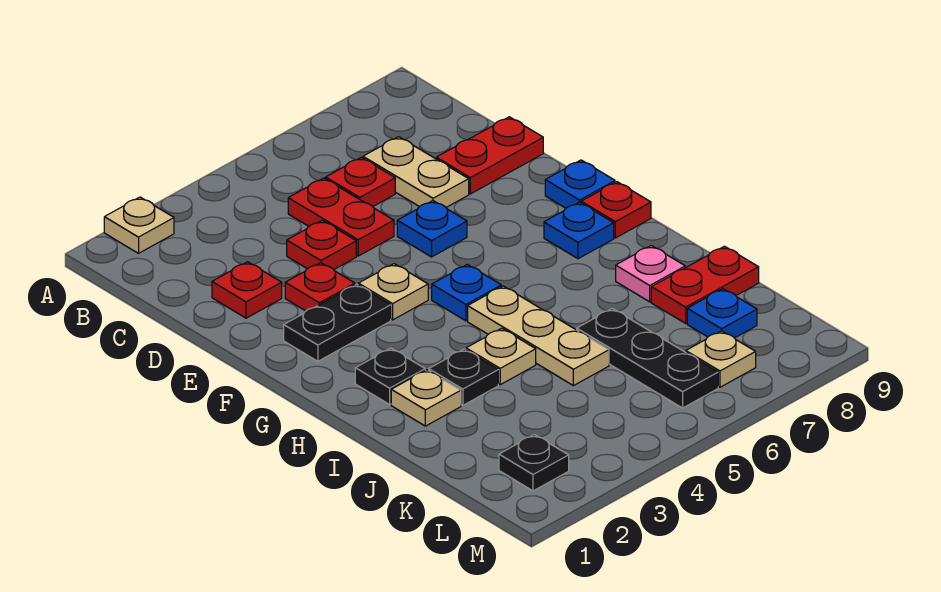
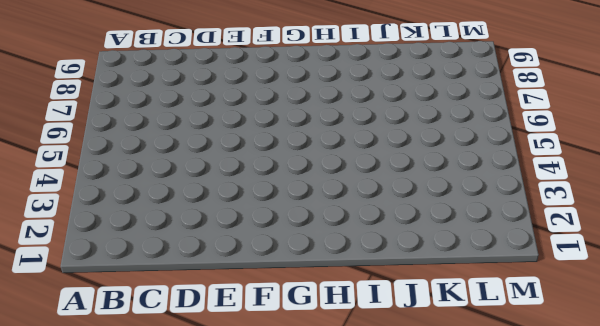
none -> tan 1x1 plate [104,197,174,253]
none -> red 1x2 plate [288,178,394,256]
none -> red 1x1 plate [326,157,395,207]

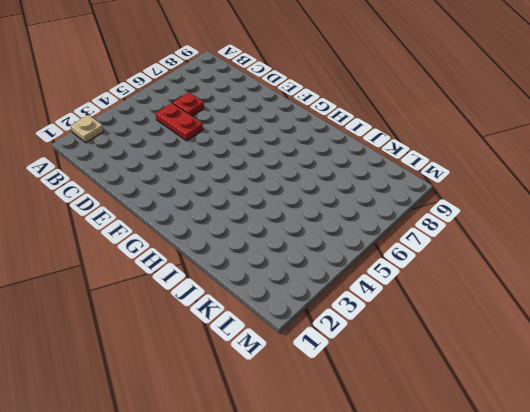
none -> tan 1x2 plate [363,137,469,207]
none -> red 1x1 plate [212,262,282,318]
none -> red 1x1 plate [287,220,356,269]

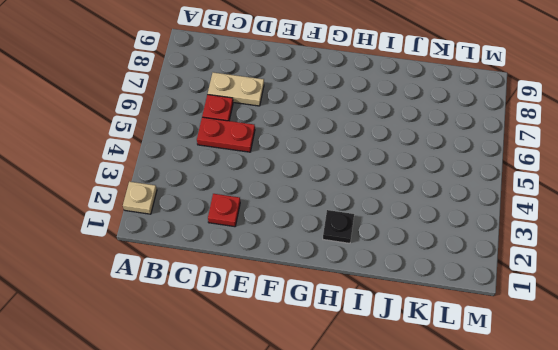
none -> red 1x1 plate [287,220,356,269]
none -> red 1x2 plate [436,117,543,194]
none -> red 1x1 plate [285,263,355,311]

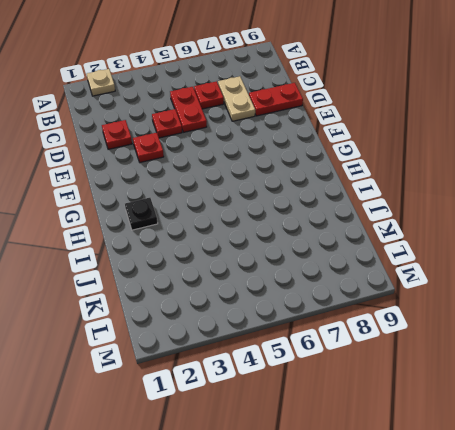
none -> blue 1x1 plate [397,201,467,257]
none -> black 1x2 plate [284,284,391,361]
none -> tan 1x1 plate [358,264,428,320]

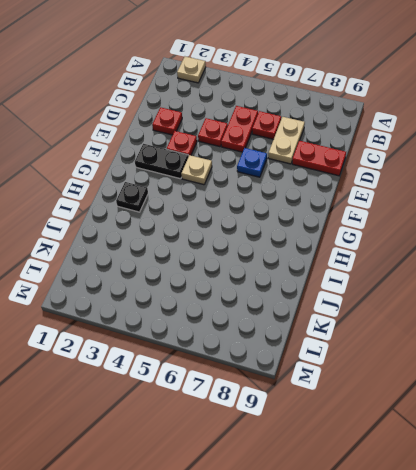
none -> blue 1x1 plate [545,160,615,208]
none -> blue 1x1 plate [432,264,501,321]
none -> blue 1x1 plate [544,202,614,259]

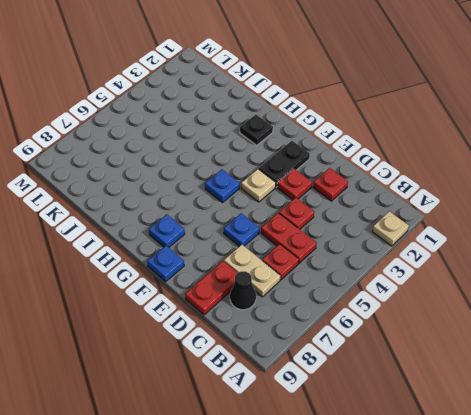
black 1x1 cone [230,271,256,310] -> none
none -> red 1x1 plate [581,182,651,238]
none -> tan 1x3 plate [468,286,609,386]
none -> tan 1x1 plate [391,370,461,426]

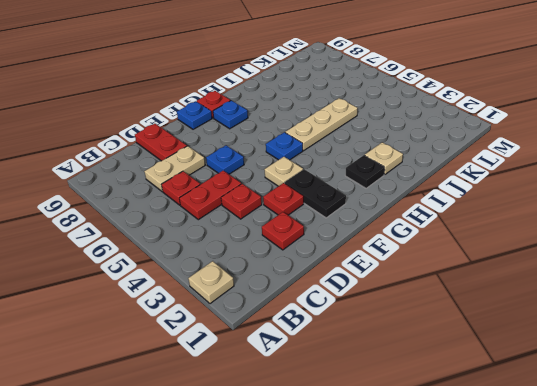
none -> black 1x1 plate [429,349,498,405]
none -> tan 1x1 plate [466,328,536,385]
none -> pink 1x1 plate [616,246,685,302]

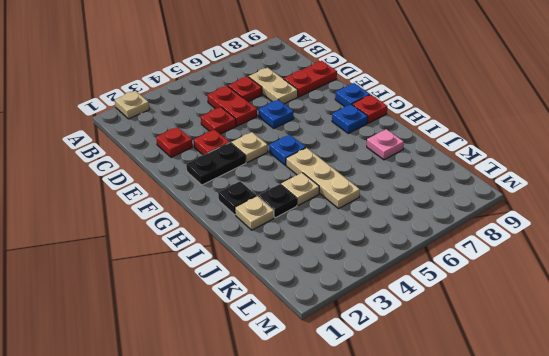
none -> black 1x3 plate [577,309,718,408]
none -> red 1x2 plate [651,246,759,323]
none -> blue 1x1 plate [687,289,757,338]

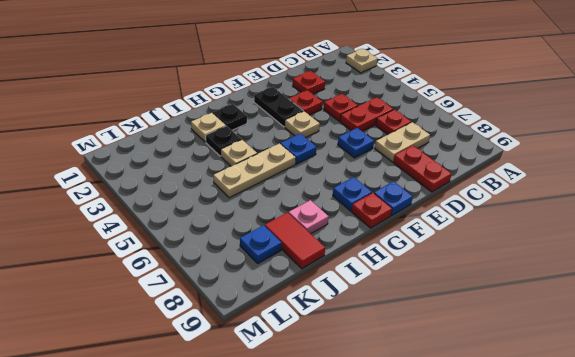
red 1x2 tile [265,213,325,269] -> red 1x2 plate [651,246,759,323]
none -> black 1x3 plate [577,309,718,408]
none -> black 1x1 plate [499,435,569,491]
none -> tan 1x1 plate [686,331,756,387]

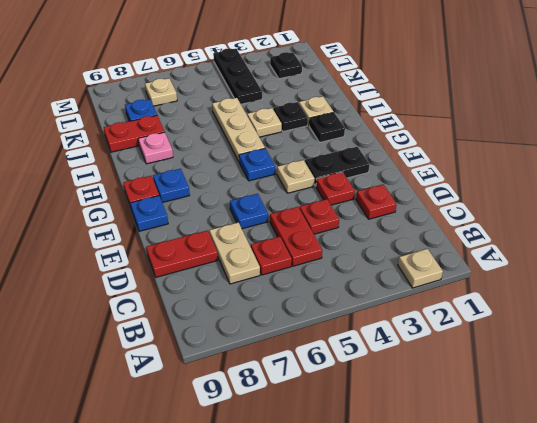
black 1x3 plate [213,48,262,104] -> black 1x3 plate moved to [577,309,718,408]

